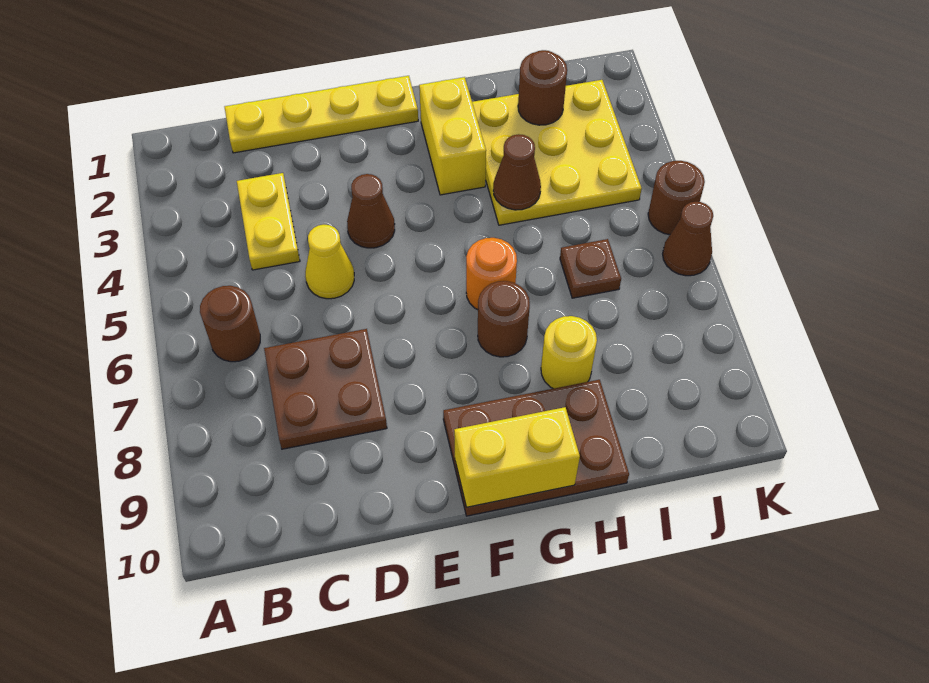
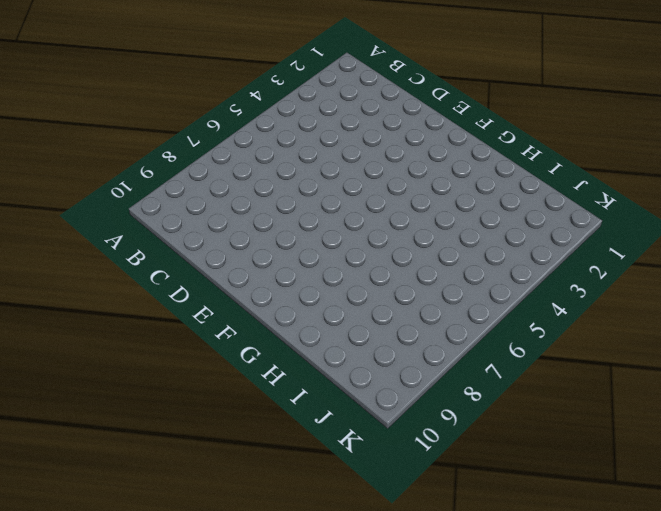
none -> brown 1x1 round brick [200,286,260,362]
none -> yellow 1x4 plate [225,76,418,153]
none -> yellow 1x2 plate [237,173,300,270]

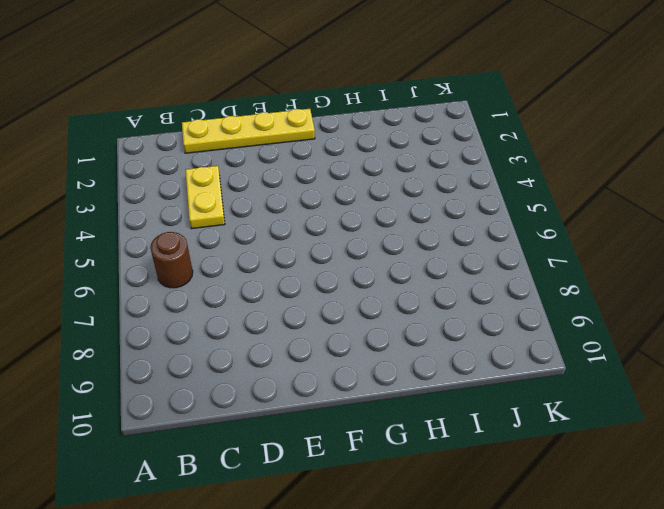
none -> brown 2x2 plate [264,329,387,449]
none -> yellow 1x1 cone [305,225,354,299]
none -> brown 1x1 cone [347,174,395,248]

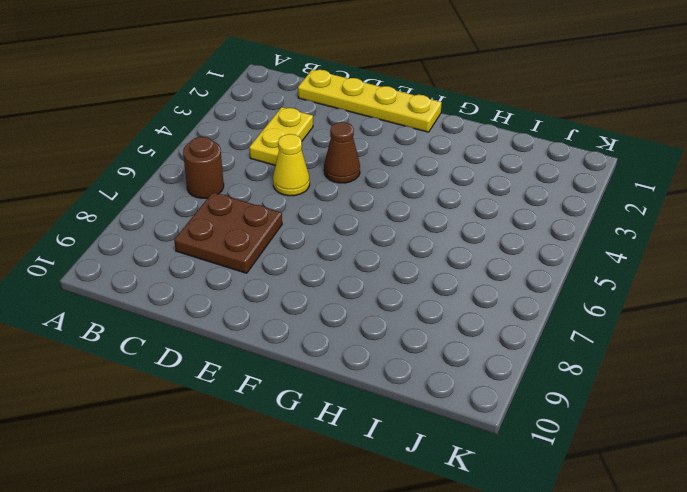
none -> brown 2x3 plate [443,380,629,516]
none -> yellow 1x2 brick [419,77,486,195]
none -> orange 1x1 round brick [466,238,517,310]

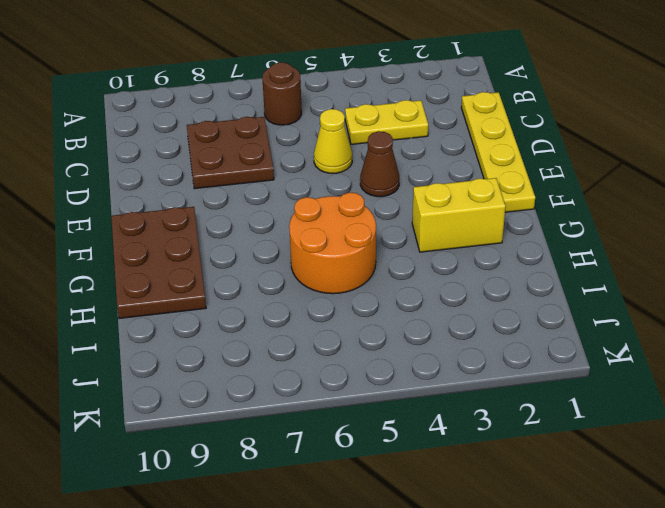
orange 2x2 round brick [289,193,376,294] -> orange 1x1 round brick [466,238,517,310]
none -> brown 1x1 round brick [478,281,530,357]
none -> yellow 3x3 plate [472,80,642,225]
none -> yellow 1x1 round brick [541,316,597,389]

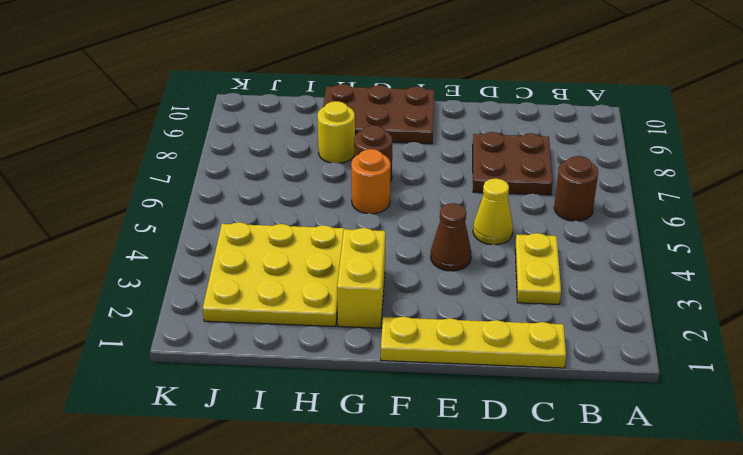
none -> brown 1x1 plate [560,239,621,298]
none -> brown 1x1 round brick [648,161,705,235]
none -> brown 1x1 cone [663,202,713,276]

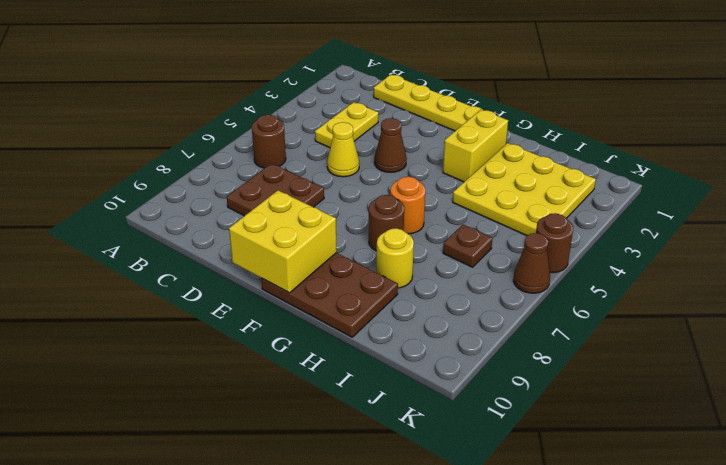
yellow 2x2 brick [229,190,337,293] -> yellow 1x2 brick [454,407,580,507]
none -> brown 1x1 cone [493,134,541,210]
none -> brown 1x1 round brick [518,50,567,125]

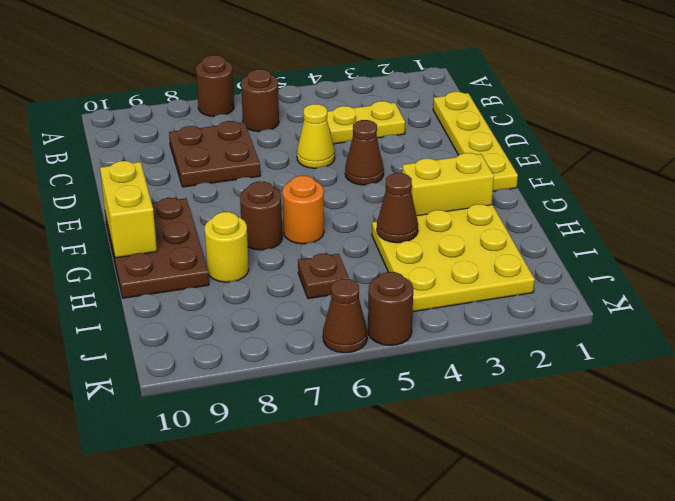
brown 1x1 round brick [196,55,234,117] -> brown 1x1 round brick moved to [518,50,567,125]

